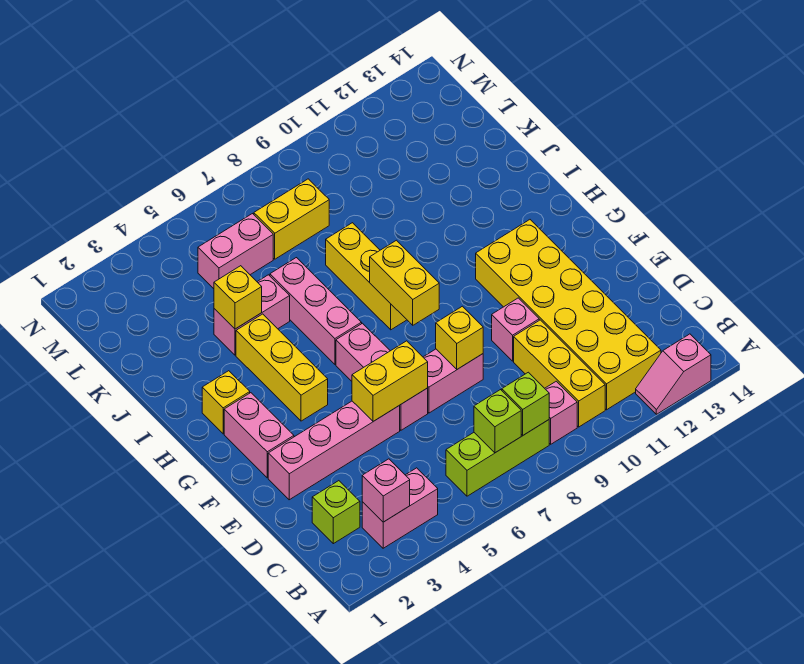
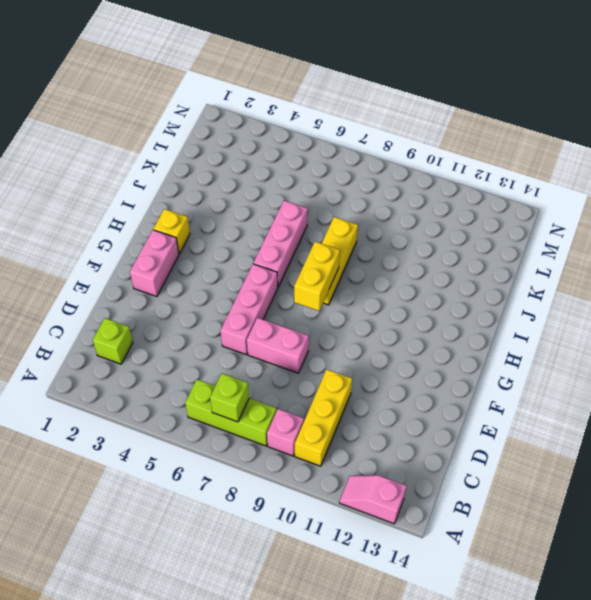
none -> pink 1x2 brick [362,468,438,548]
none -> yellow 2x6 brick [476,220,661,410]
none -> pink 1x4 brick [268,401,400,500]

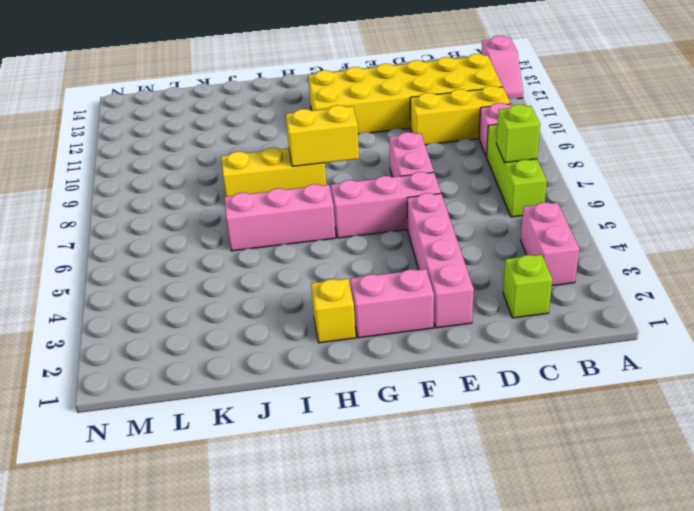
none -> pink 1x1 brick [492,298,539,361]
none -> yellow 1x3 brick [236,314,328,421]
none -> pink 1x2 brick [214,275,290,355]

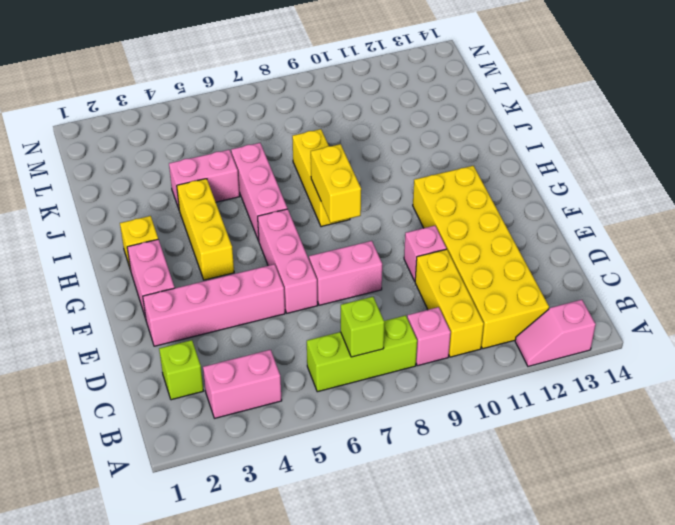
none -> pink 1x2 brick [198,214,273,289]
none -> yellow 1x2 brick [254,179,329,259]
none -> pink 1x1 brick [362,459,410,522]

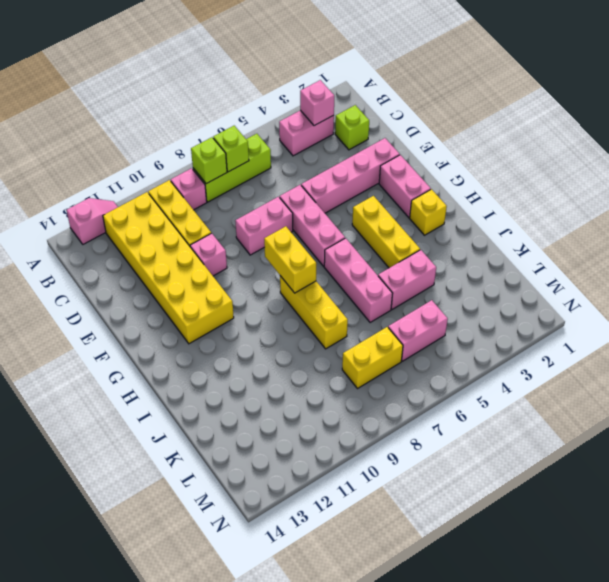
none -> yellow 1x2 brick [352,341,428,422]
none -> yellow 1x1 brick [436,306,483,369]
none -> yellow 1x1 brick [214,266,262,329]

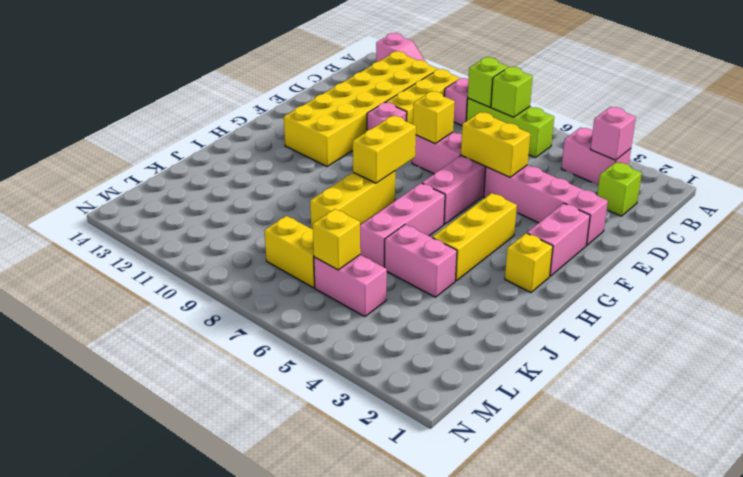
yellow 1x1 brick [313,209,360,270] -> yellow 1x1 brick moved to [214,266,262,329]

